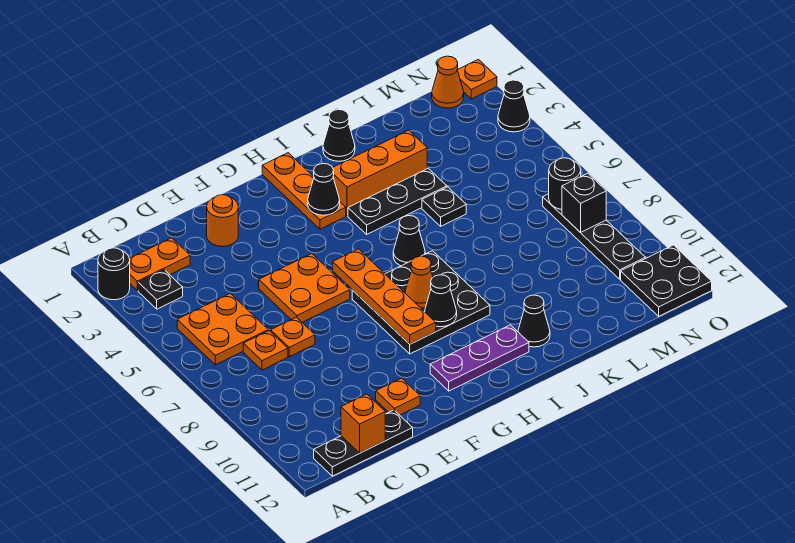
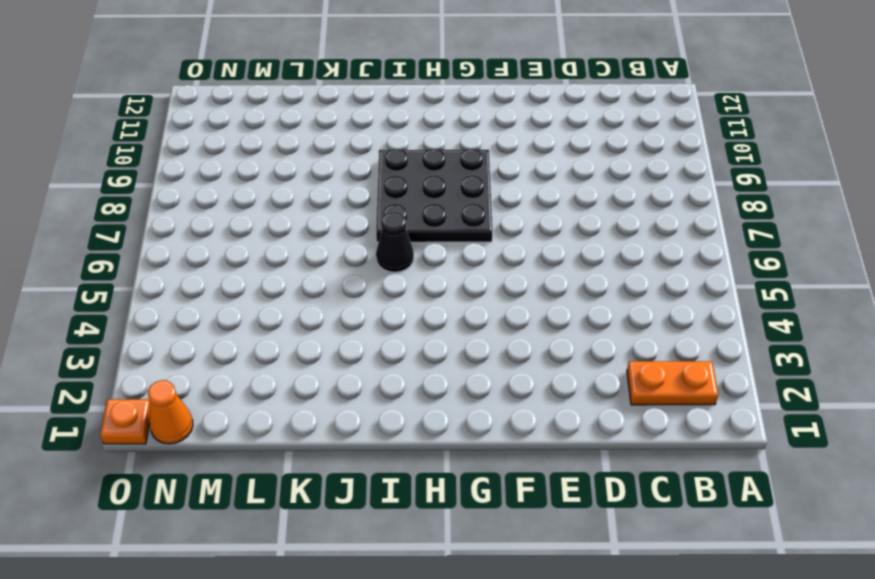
none -> black 1x1 round brick [98,248,130,300]
none -> black 1x1 plate [138,270,183,309]
none -> orange 2x2 plate [177,294,268,365]
none -> black 1x3 plate [314,410,413,476]

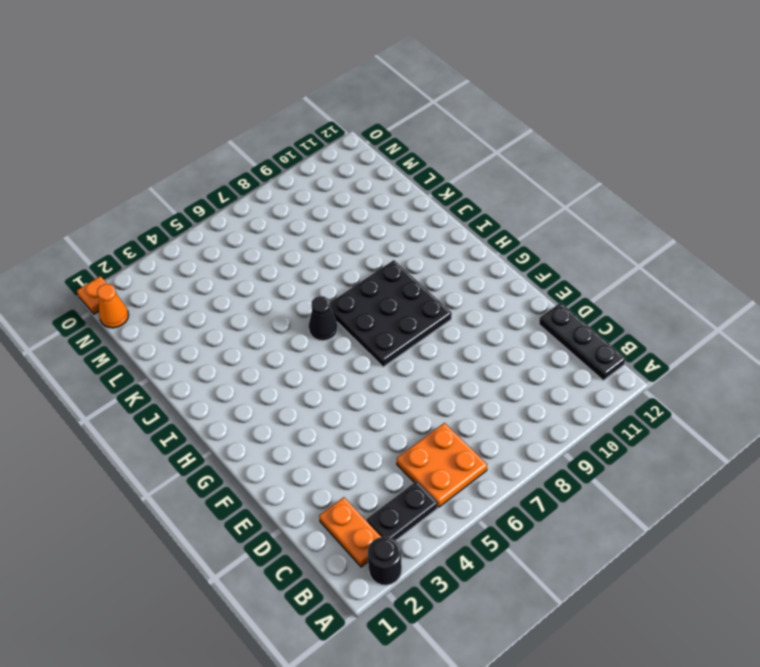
black 1x2 plate [367,481,438,541] -> black 1x1 plate [138,270,183,309]
none -> orange 1x1 plate [243,331,288,370]
none -> orange 1x1 plate [271,317,315,357]
none -> orange 1x1 round brick [207,195,238,247]
none -> orange 2x2 plate [259,254,350,322]

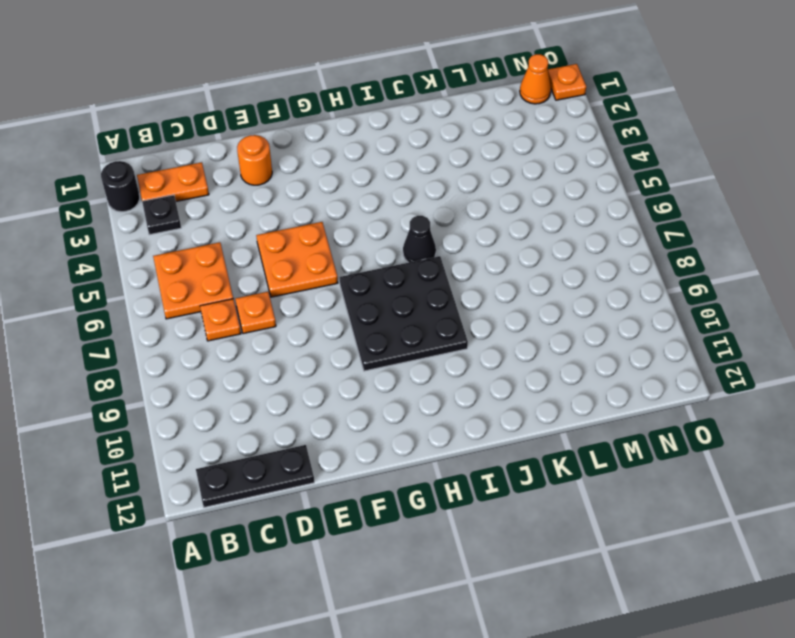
none -> orange 1x1 plate [376,378,420,415]
none -> purple 1x3 plate [430,325,529,391]
none -> orange 1x3 plate [262,153,346,229]
none -> orange 1x3 brick [333,130,427,216]

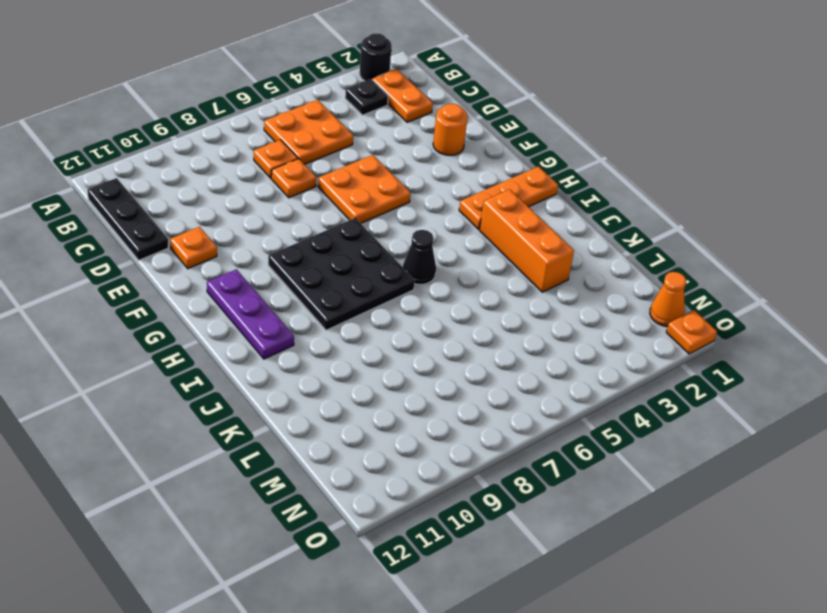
none -> black 1x3 plate [348,168,447,234]
none -> black 1x1 cone [323,110,355,161]
none -> black 1x1 cone [518,295,550,347]
none -> black 1x1 plate [422,187,466,226]

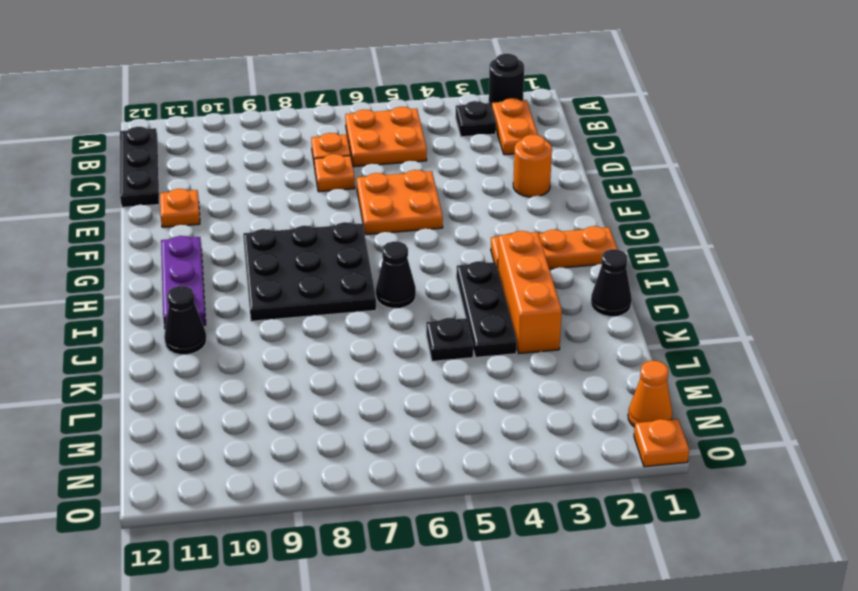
none -> black 1x4 plate [543,194,645,279]
none -> black 2x2 plate [621,245,712,316]
none -> black 1x1 cone [498,80,530,132]
none -> orange 1x1 brick [341,394,385,453]

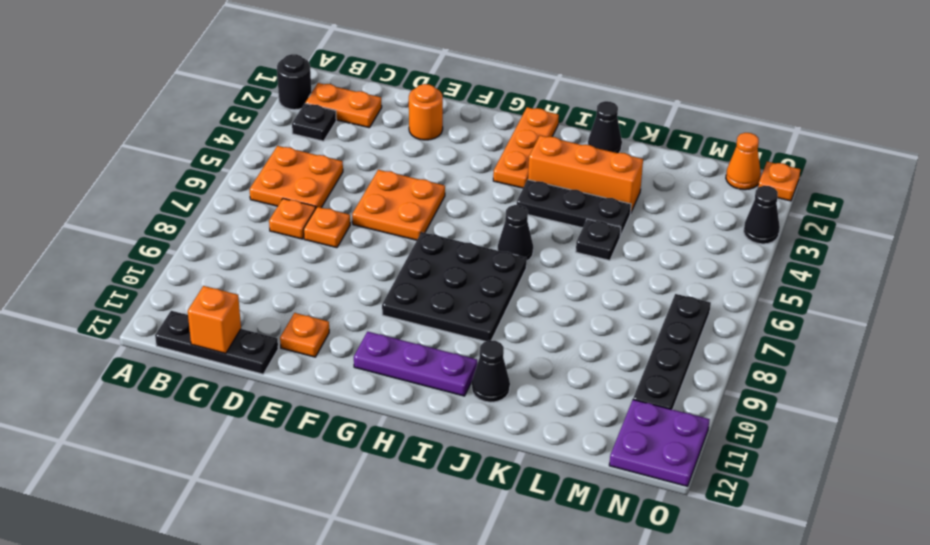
purple 2x2 plate [609,400,710,486] -> black 2x2 plate [621,245,712,316]
none -> orange 1x4 plate [333,249,436,344]
none -> black 1x1 cone [308,163,340,215]
none -> orange 1x1 cone [405,256,433,308]
none -> black 1x1 cone [425,275,457,327]

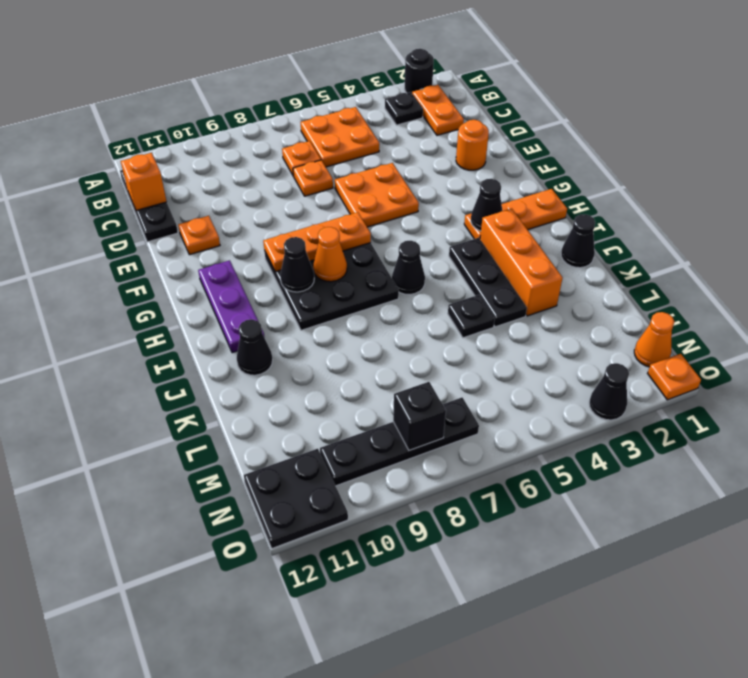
orange 1x3 plate [263,212,371,272] -> orange 1x4 plate [333,249,436,344]
none -> black 1x1 round brick [549,158,581,209]

